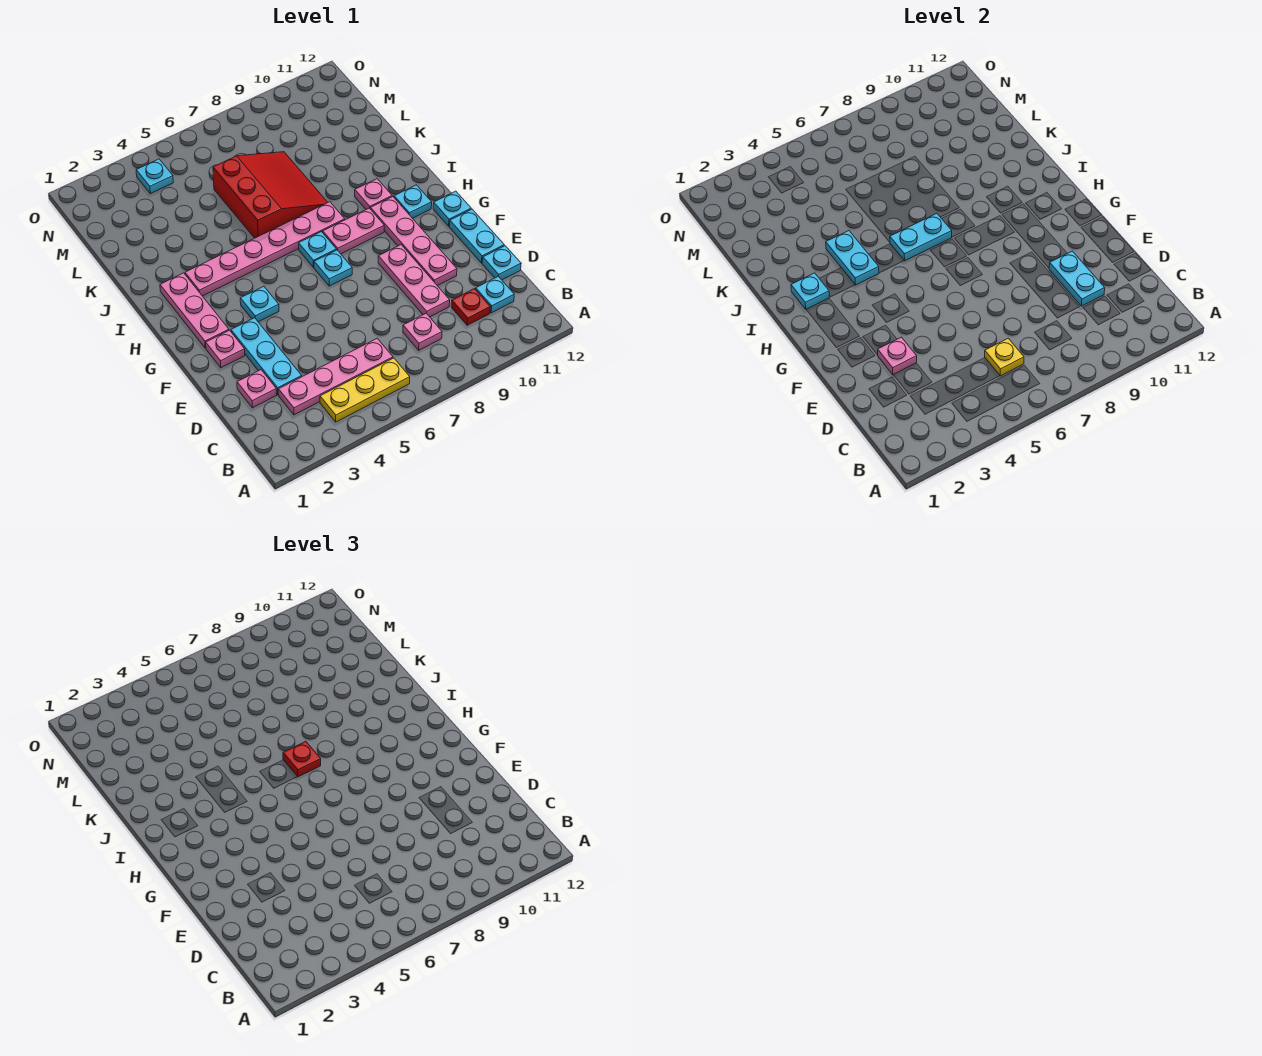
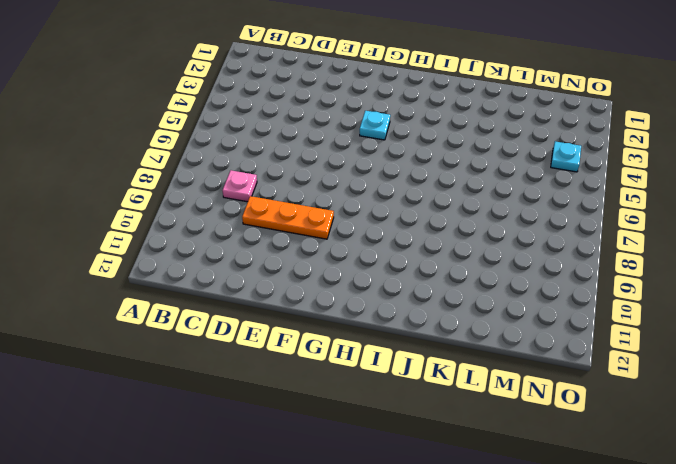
orange 1x3 plate [242,196,334,239] -> pink 1x3 plate [378,245,450,317]
none -> yellow 1x3 plate [320,358,410,422]
none -> pink 1x4 plate [278,338,393,415]
none -> red 1x1 plate [451,289,491,325]
none -> cyan 1x1 plate [476,276,514,313]

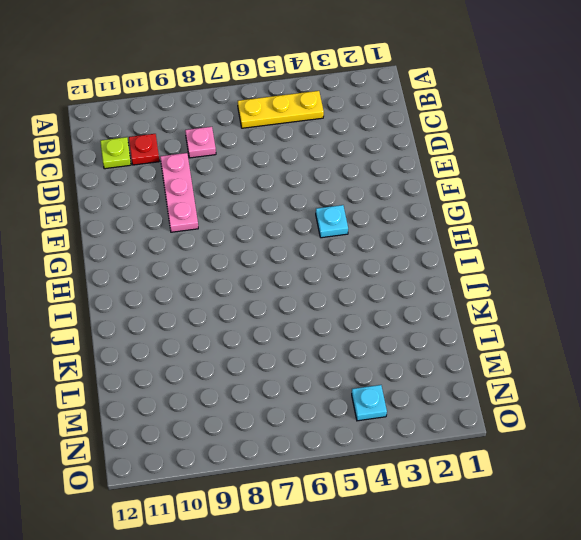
lime 1x1 plate [100,137,131,169] -> cyan 1x1 plate [476,276,514,313]
none -> pink 1x4 plate [278,338,393,415]
none -> pink 1x1 plate [237,370,277,408]
none -> cyan 1x3 plate [231,318,302,395]
none -> cyan 1x1 plate [482,246,521,280]

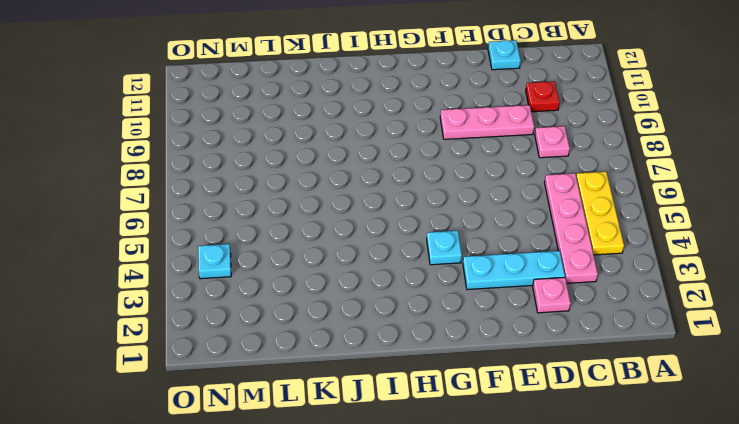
none -> cyan 1x1 plate [476,276,514,313]
none -> pink 1x4 plate [370,196,457,286]
none -> cyan 1x2 plate [449,209,504,263]
none -> pink 1x1 plate [206,330,245,368]

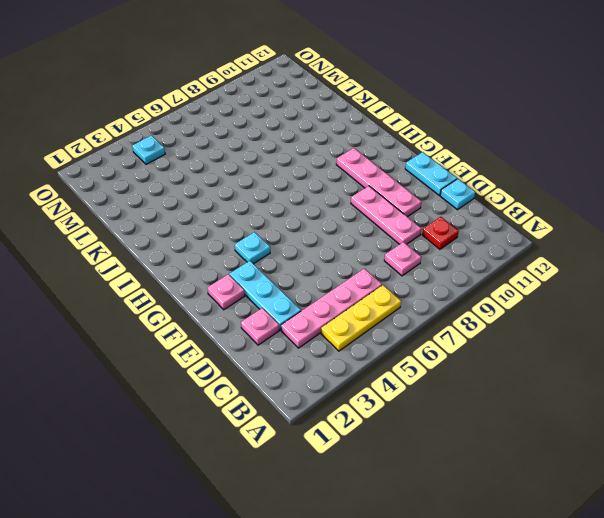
none -> cyan 1x1 plate [476,276,514,313]
none -> pink 1x3 plate [160,273,229,348]
none -> cyan 1x1 plate [314,250,352,286]
none -> cyan 1x1 plate [433,191,471,226]

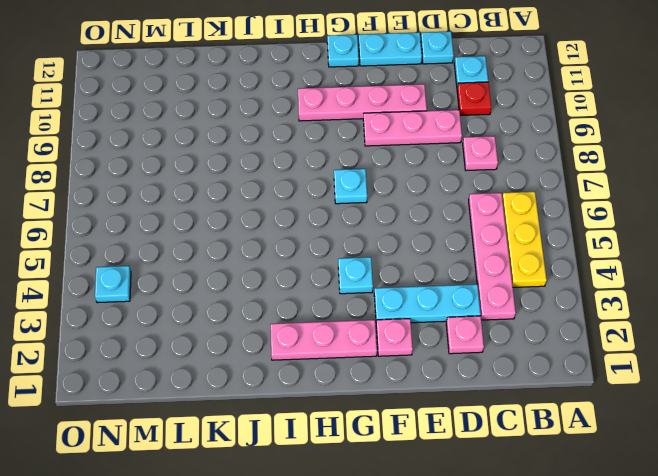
none -> cyan 1x1 plate [299,232,336,267]
none -> pink 1x2 plate [323,208,384,254]
none -> cyan 1x1 plate [394,185,432,218]
none -> pink 1x6 plate [185,202,345,296]

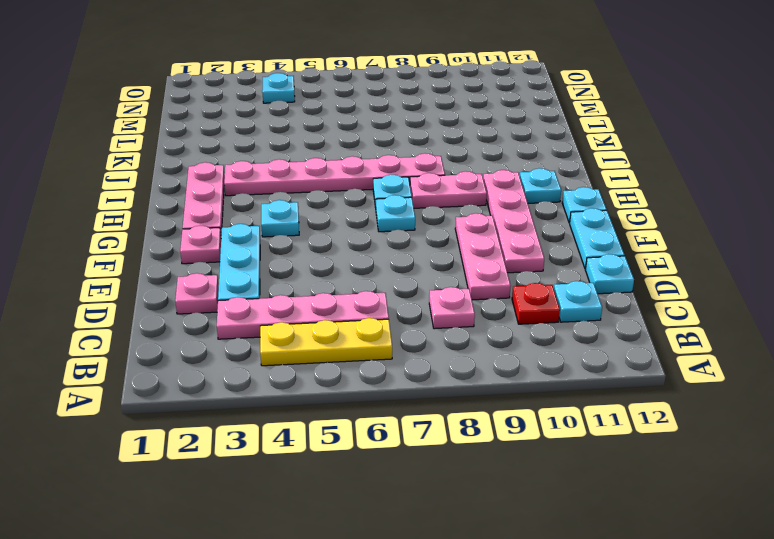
none -> pink 1x1 plate [355,179,392,209]
none -> red 3x3 slope [213,152,328,238]
none -> yellow 1x1 plate [985,338,1024,376]
none -> cyan 1x2 plate [1049,251,1105,306]

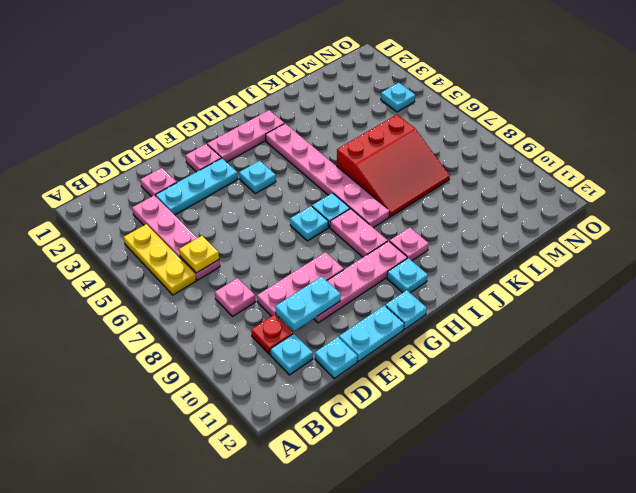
none -> pink 1x1 plate [878,337,917,375]
none -> cyan 1x1 plate [791,273,829,309]
none -> cyan 1x2 plate [826,231,879,285]
none -> cyan 1x2 plate [890,213,952,261]

